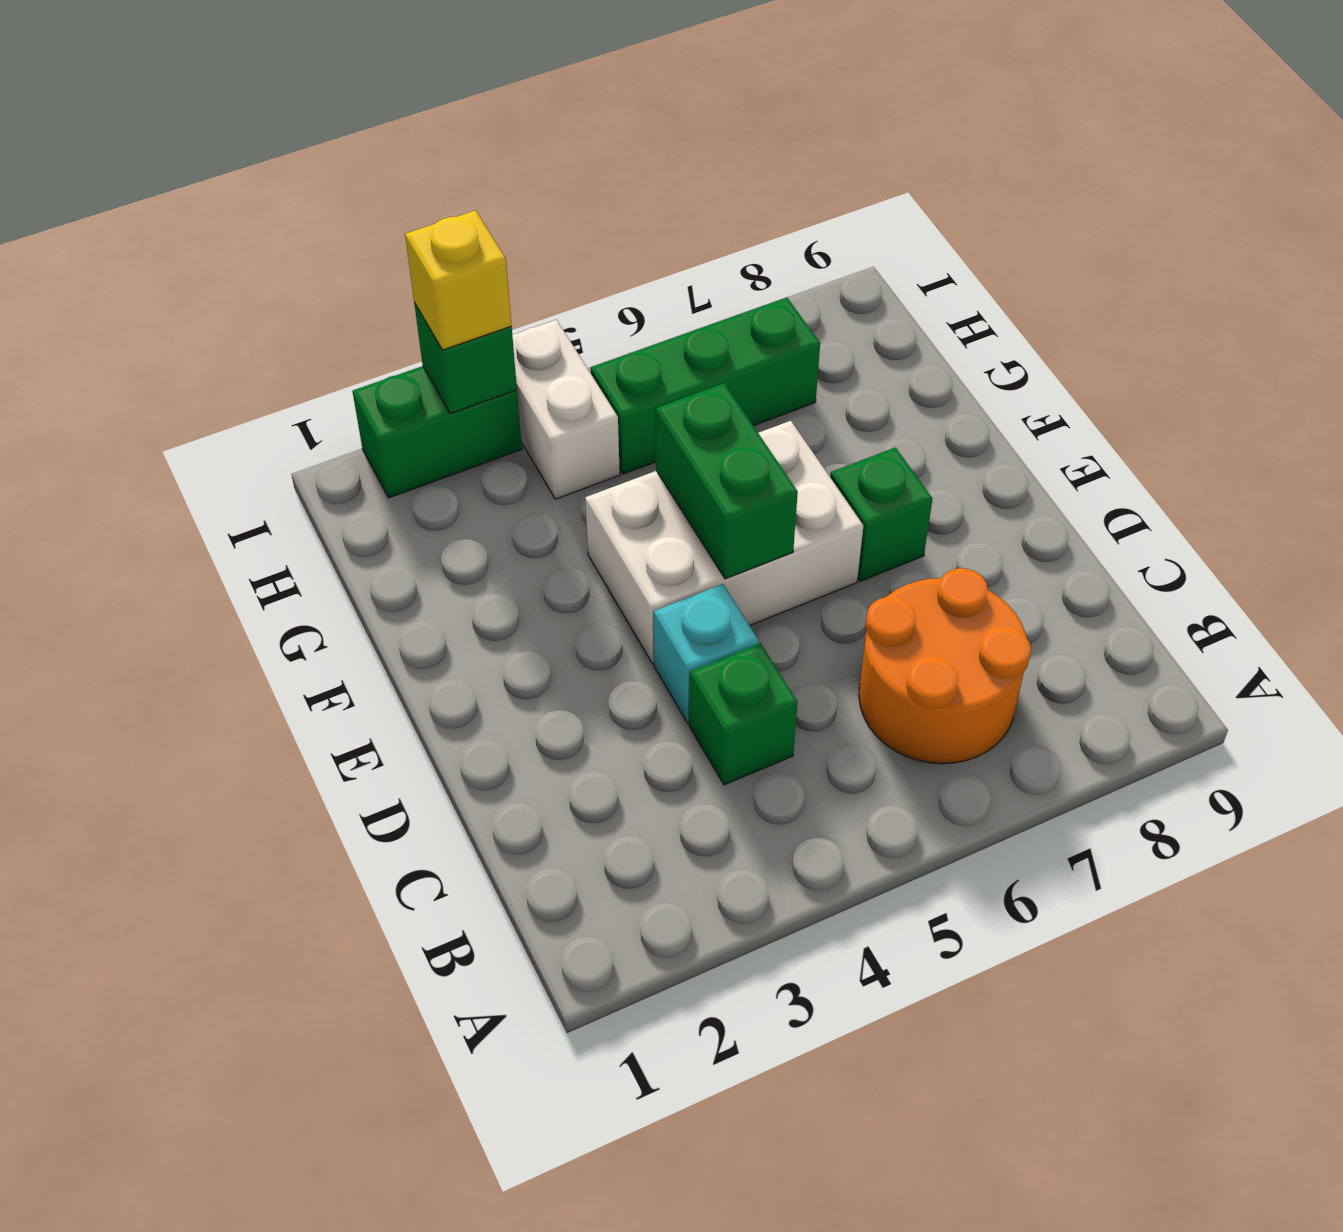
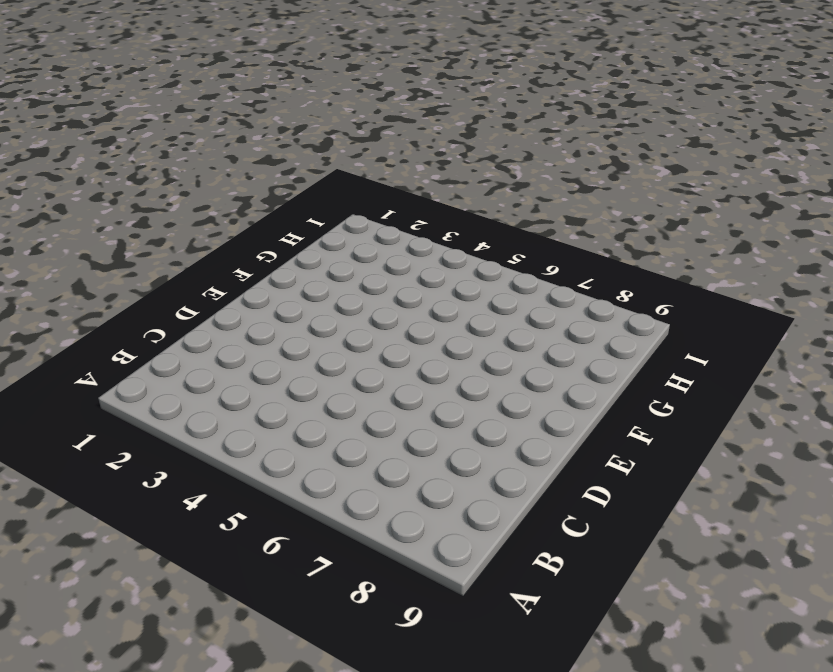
none -> orange 2x2 round brick [859,568,1031,764]
none -> green 1x1 brick [689,643,798,785]

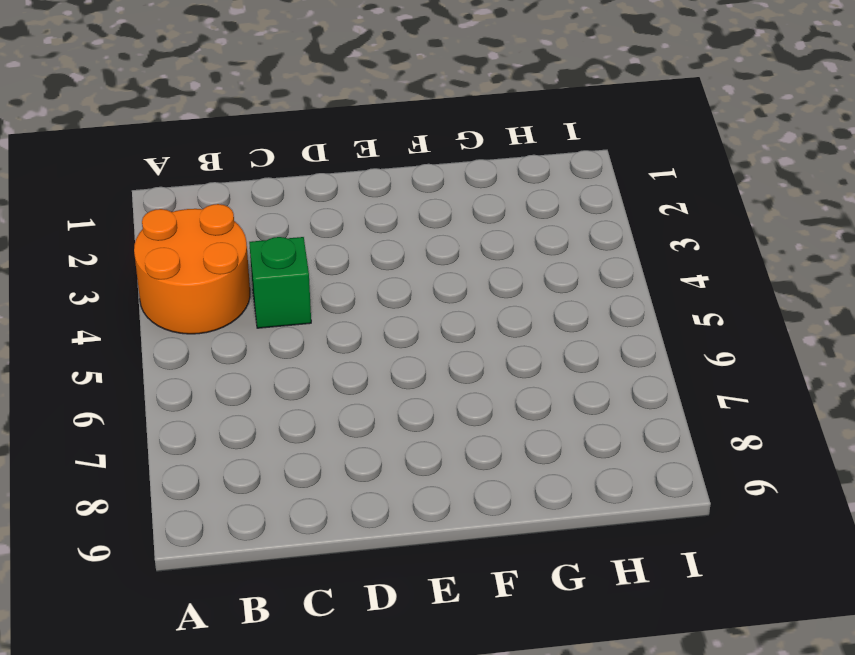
orange 2x2 round brick [134,204,250,334] -> orange 2x2 round brick moved to [859,568,1031,764]
none -> cyan 1x1 brick [654,584,759,723]
none -> white 2x3 brick [585,421,863,664]

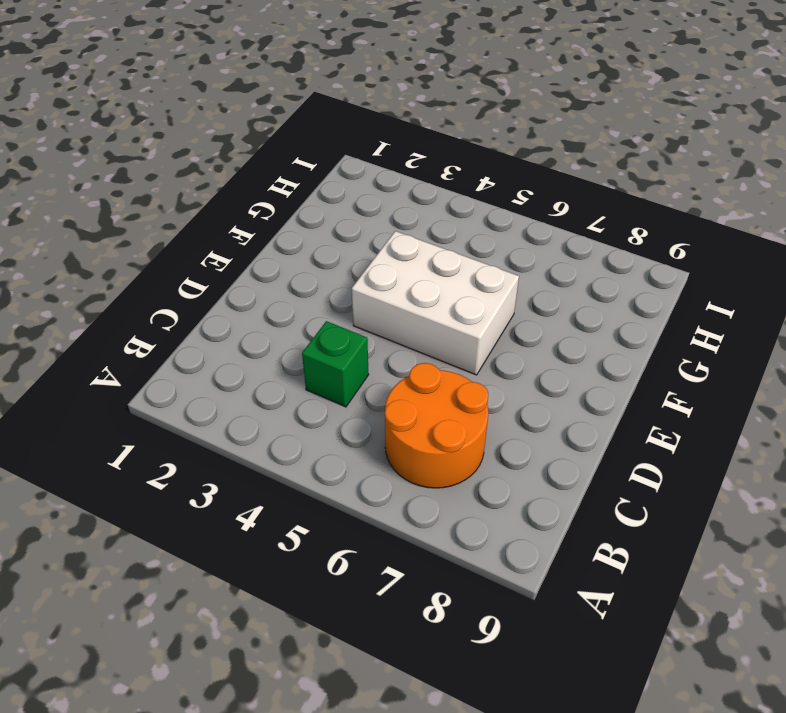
none -> cyan 1x1 brick [654,584,759,723]
none -> green 1x1 brick [830,447,932,581]

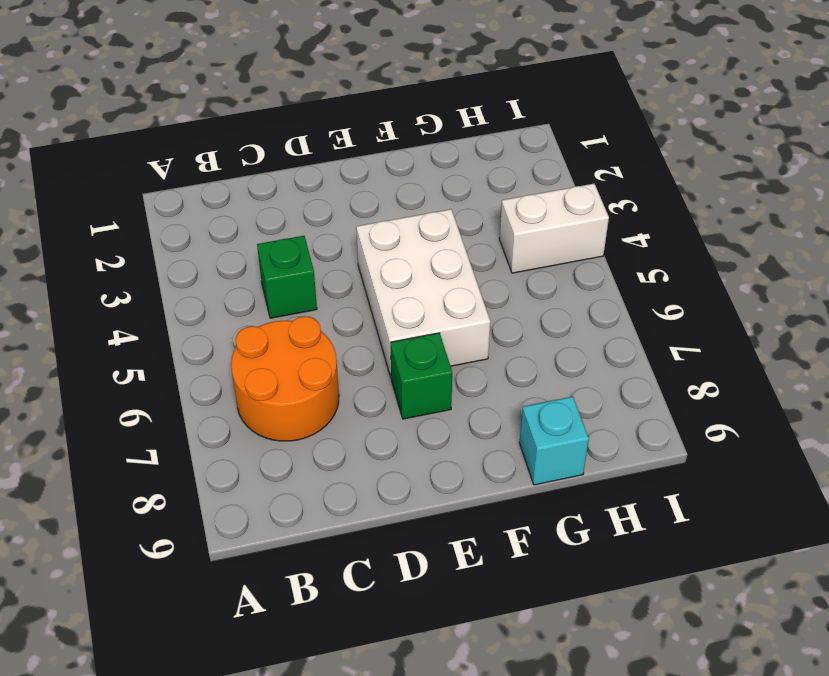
cyan 1x1 brick [519,397,589,485] -> cyan 1x1 brick moved to [654,584,759,723]
none -> green 1x3 brick [591,297,820,474]
none -> green 1x2 brick [353,366,522,498]

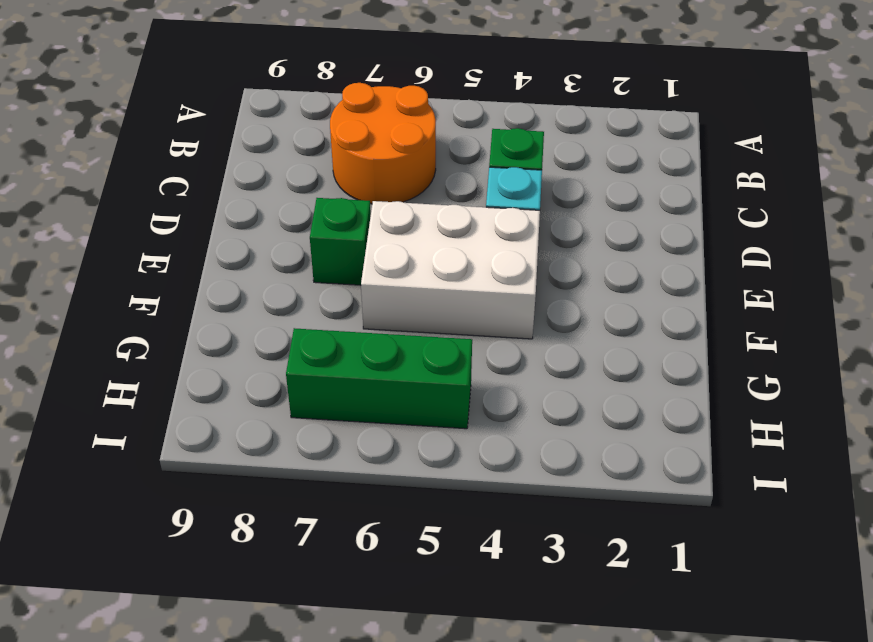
none -> white 1x2 brick [512,320,620,499]
none -> green 1x2 brick [353,366,522,498]

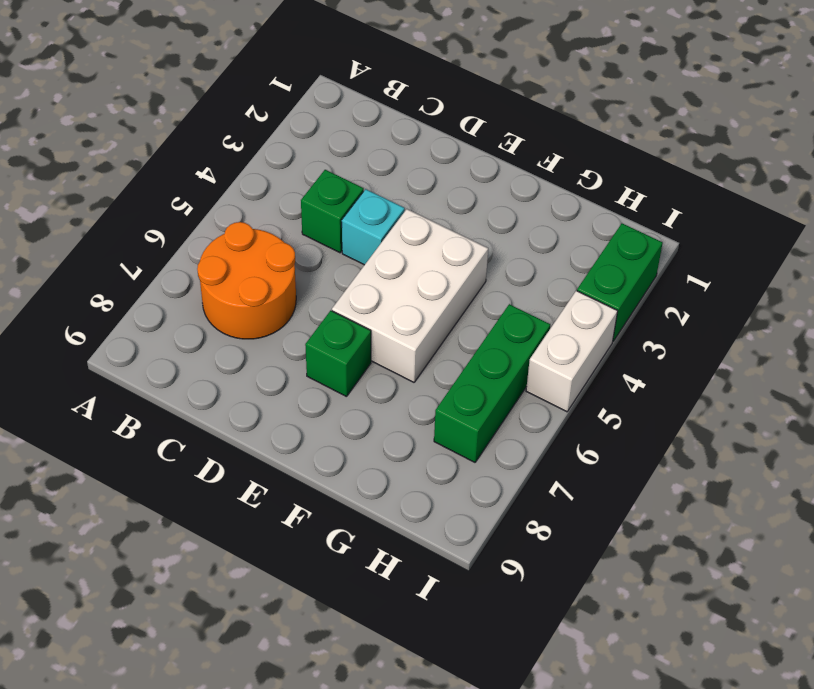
white 1x2 brick [526,291,618,412] -> white 1x2 brick turned to [512,320,620,499]
none -> green 1x2 brick [656,383,798,579]
none -> green 1x1 brick [414,303,517,414]

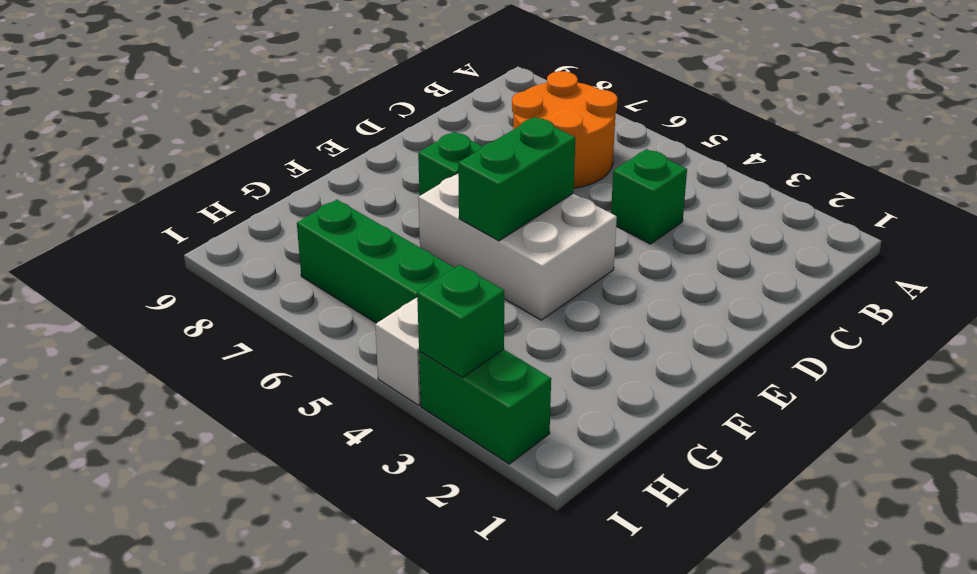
none -> cyan 1x1 brick [654,584,759,723]
none -> yellow 1x1 brick [405,210,512,350]

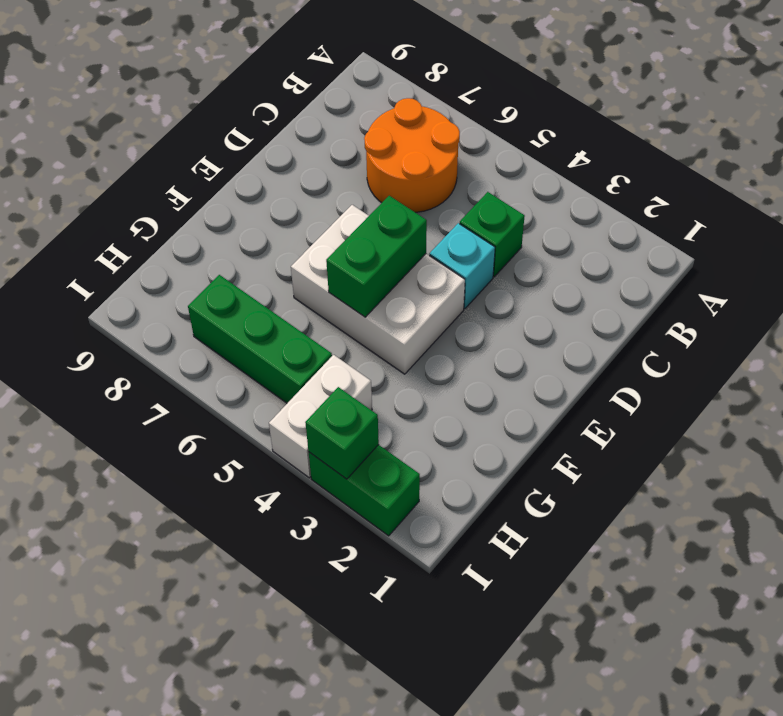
none -> green 1x1 brick [830,447,932,581]
none -> yellow 1x1 brick [405,210,512,350]

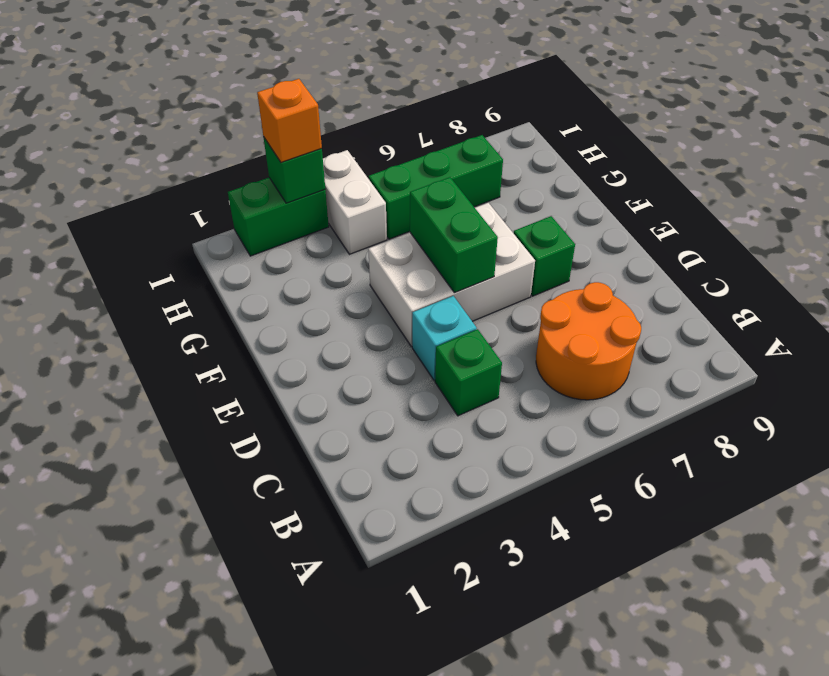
orange 1x1 brick [257,79,322,162] -> yellow 1x1 brick [405,210,512,350]

